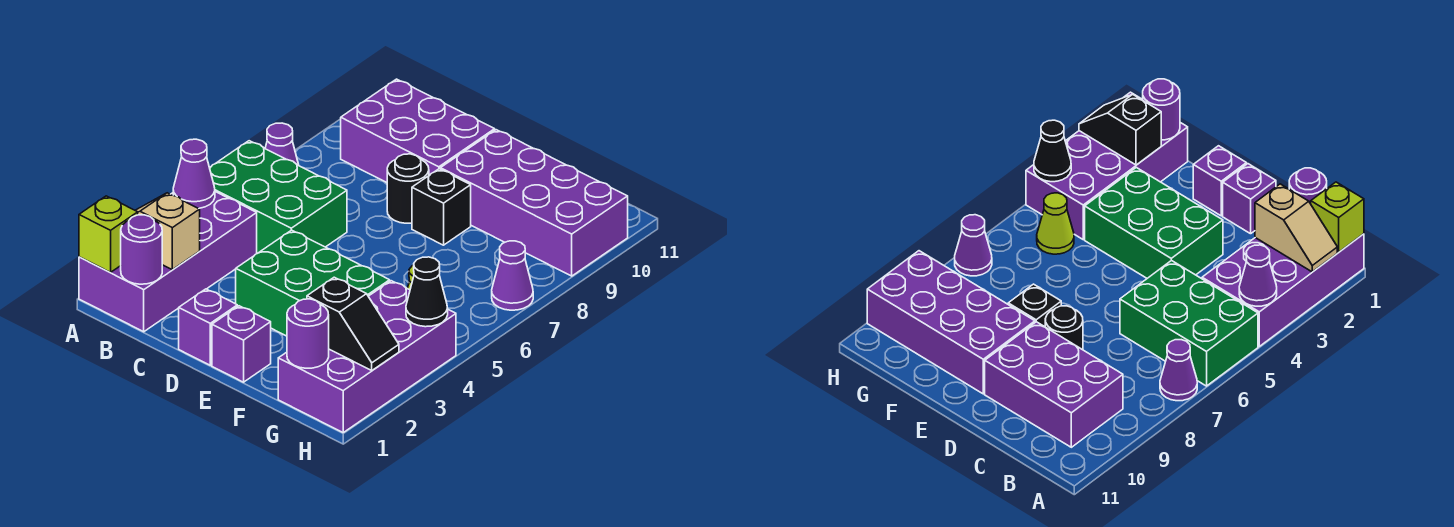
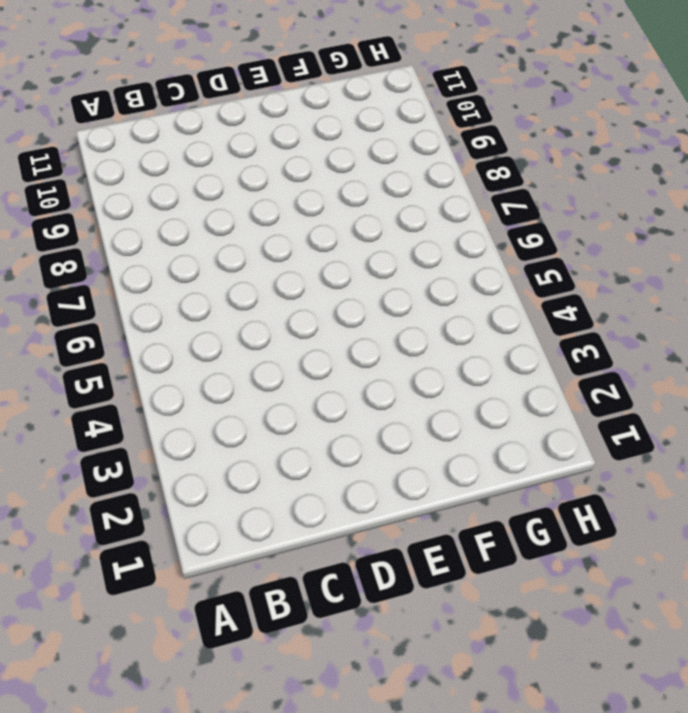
none -> purple 2x4 brick [79,192,257,332]
none -> green 2x3 brick [210,141,347,253]
none -> purple 1x1 cone [265,123,299,165]

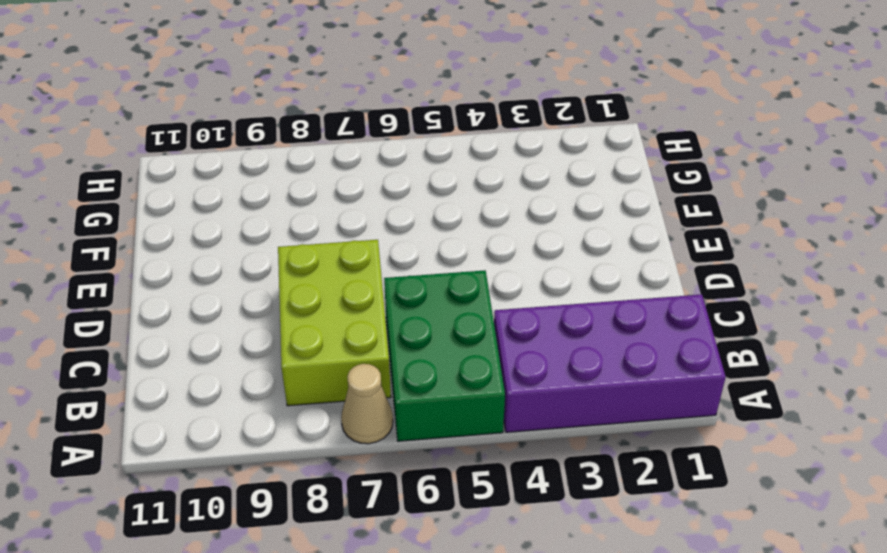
tan 1x1 cone [341,364,393,444] -> purple 1x1 cone [265,123,299,165]
lime 2x3 brick [278,240,391,406] -> black 1x1 round brick [387,154,429,223]
none -> purple 2x3 brick [341,79,495,183]
none -> purple 1x1 brick [179,289,237,365]
none -> green 2x3 brick [236,230,390,336]

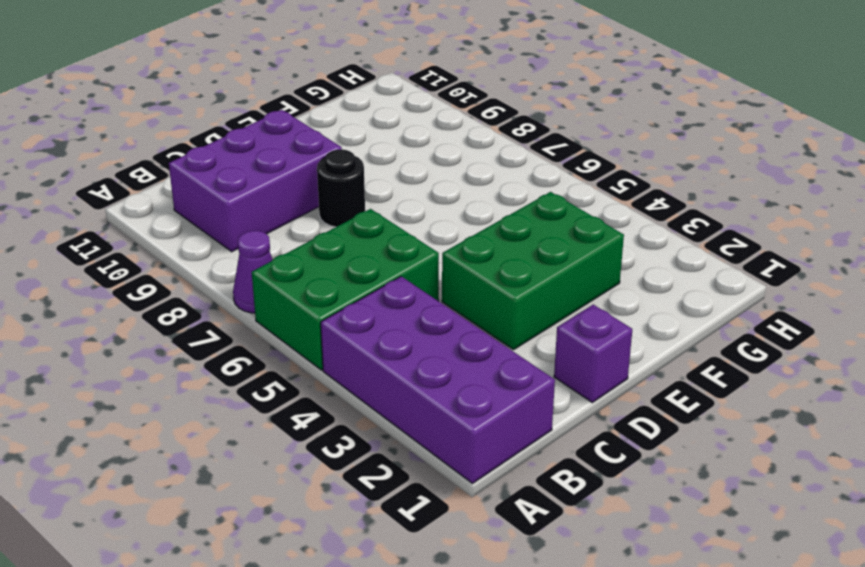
none -> purple 1x1 brick [212,306,271,382]
none -> black 1x1 brick [412,169,471,245]
none -> purple 2x4 brick [440,130,628,276]

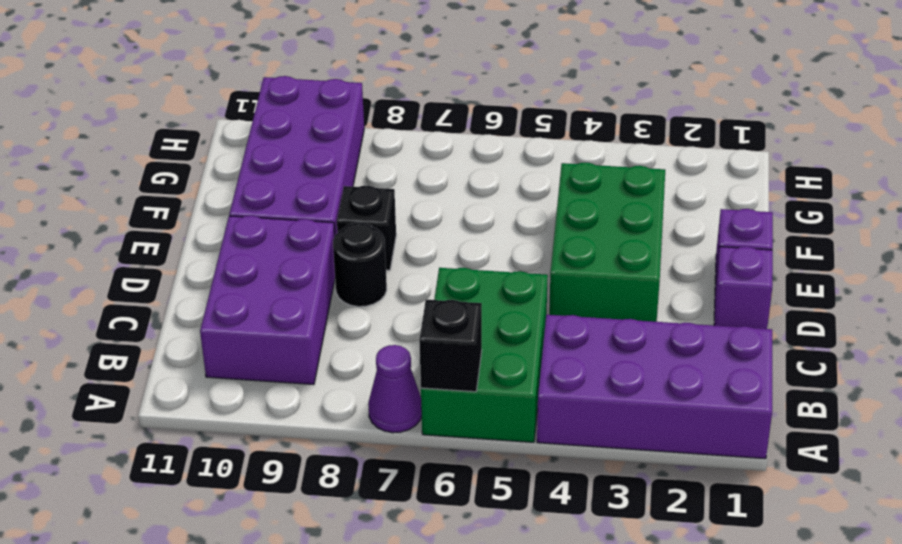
black 1x1 brick [419,300,482,392] -> none
none -> purple 2x4 brick [278,281,456,432]
none -> lime 1x1 cone [1037,193,1074,254]
none -> purple 1x1 cone [492,241,533,310]

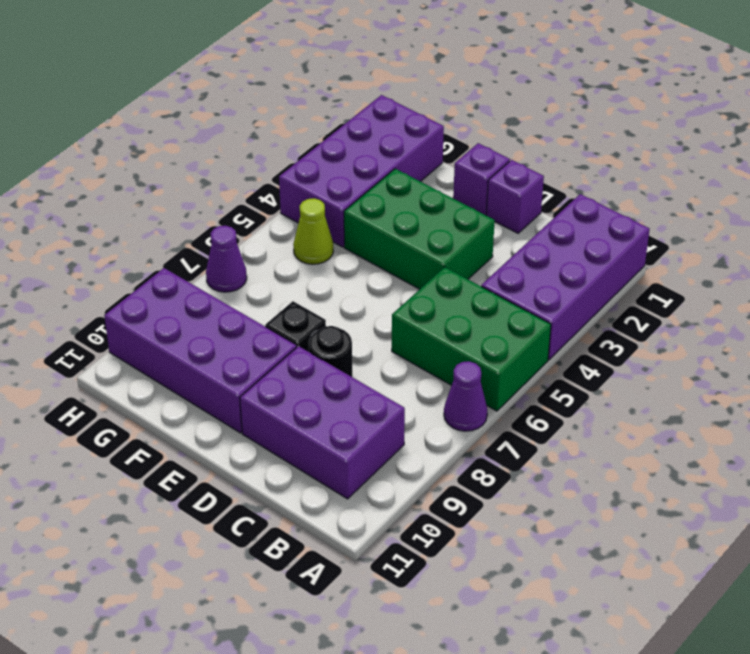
none -> lime 1x1 brick [79,196,138,272]
none -> tan 1x2 slope [135,193,200,270]
none -> purple 1x1 cone [173,139,215,209]

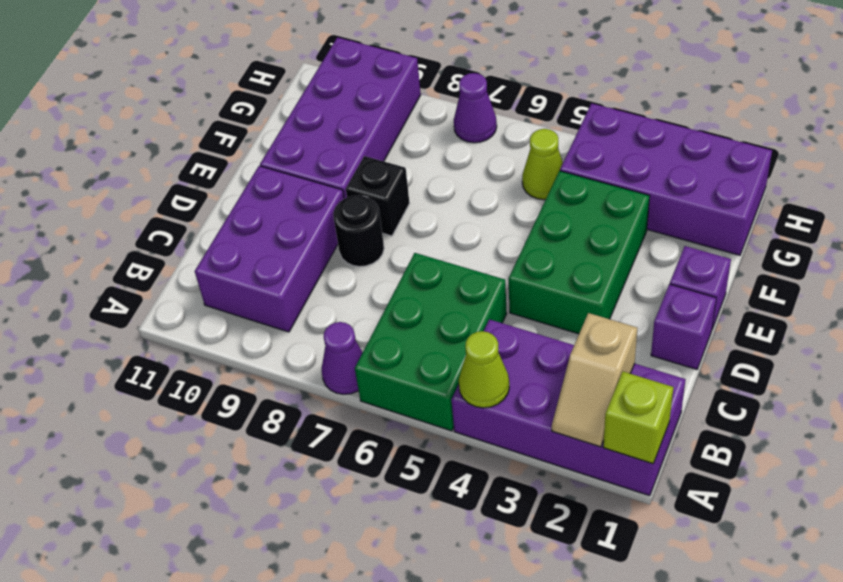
lime 1x1 cone [459,331,509,408] -> purple 1x1 cone [173,139,215,209]
none -> purple 1x1 round brick [121,215,162,284]
none -> purple 1x1 round brick [287,299,329,368]
none -> black 1x2 slope [307,277,399,370]

